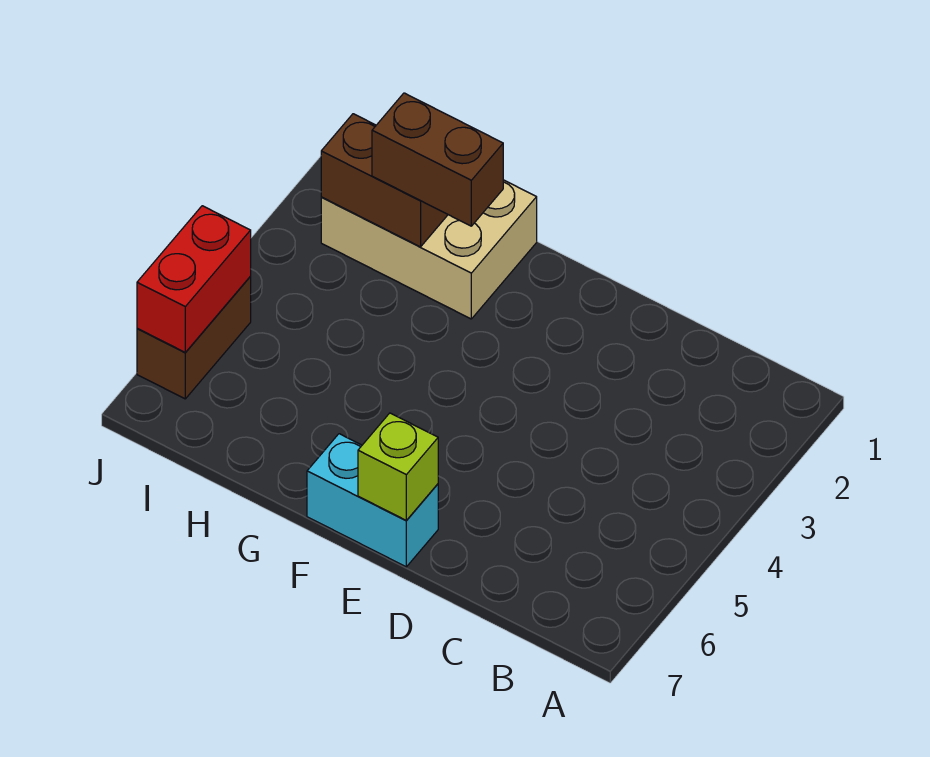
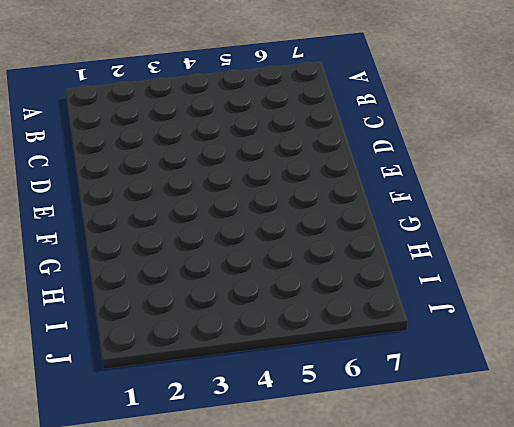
none -> cyan 1x2 brick [307,434,438,567]
none -> tan 2x3 brick [321,180,537,319]

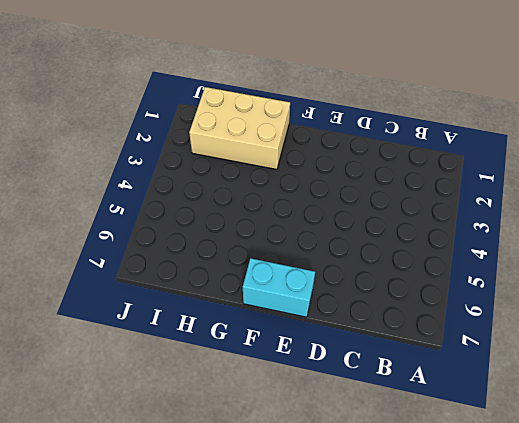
none -> brown 1x2 brick [137,277,251,399]
none -> lime 1x1 brick [358,413,438,521]

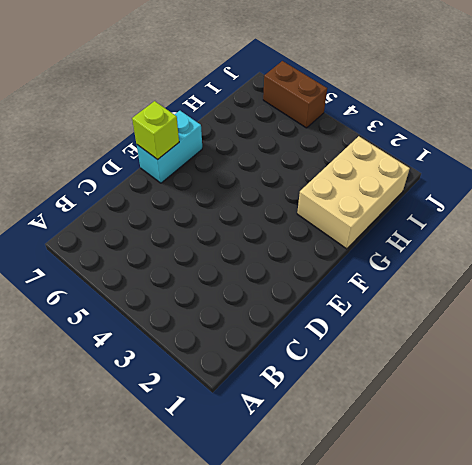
none -> brown 1x2 brick [321,114,448,247]
none -> red 1x2 brick [137,206,251,353]

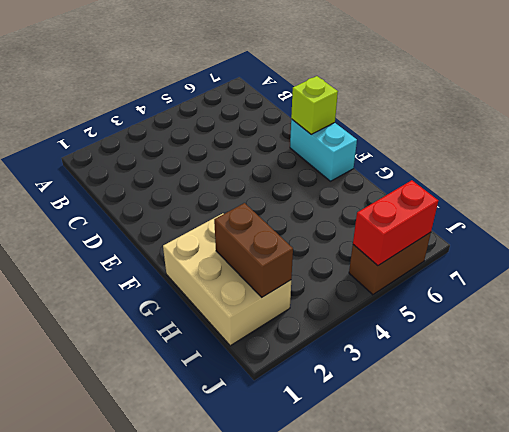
none -> brown 1x2 brick [372,93,503,226]

